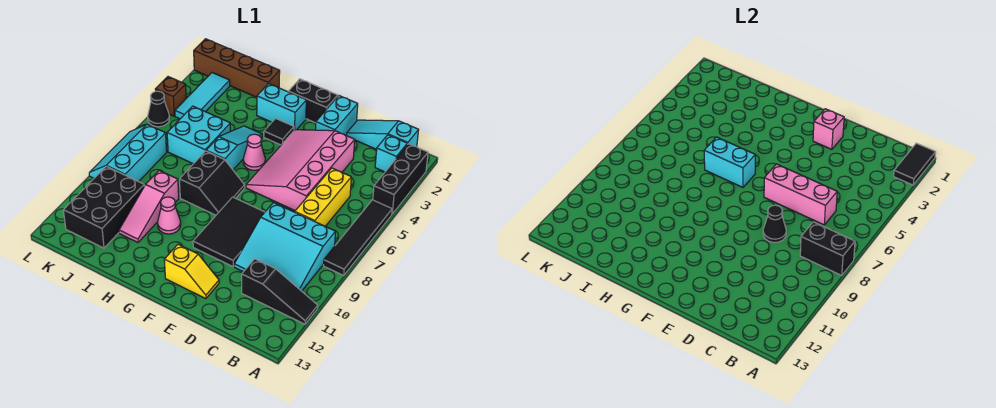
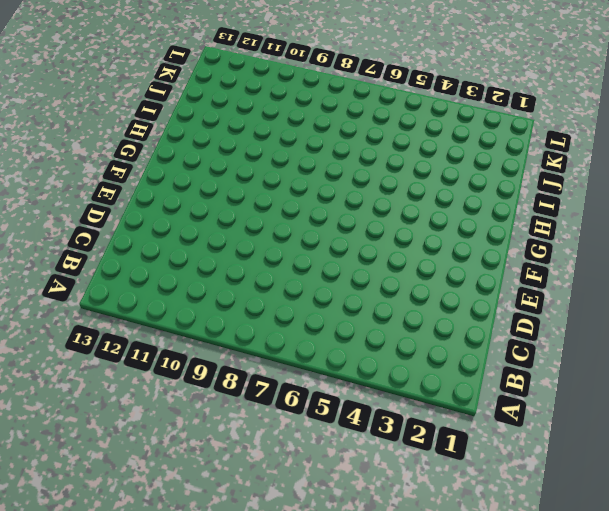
none -> black 1x3 brick [373,144,428,214]
none -> black 1x4 tile [323,200,392,275]
none -> black 1x3 slope [242,259,318,324]
none -> cyan 1x3 slope [347,120,419,149]

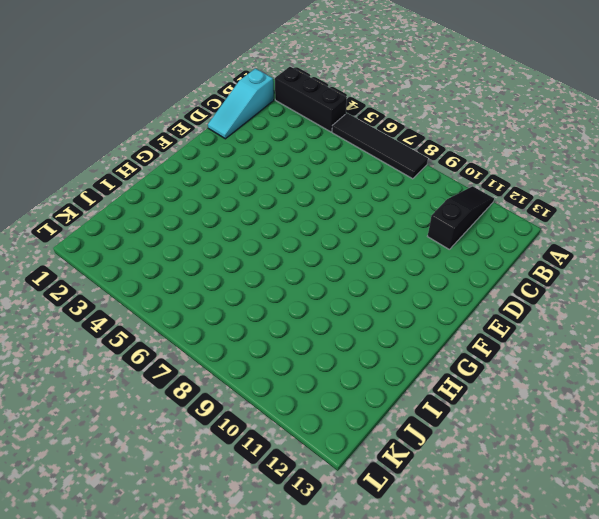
none -> cyan 1x1 brick [375,135,407,172]
none -> cyan 3x3 slope [234,203,335,291]
none -> yellow 1x3 brick [295,168,351,226]
none -> pink 3x4 slope [246,130,355,211]

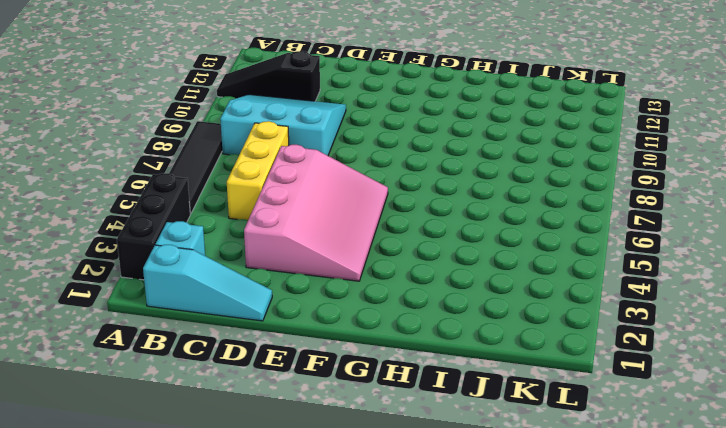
none -> cyan 1x2 brick [316,96,358,135]
none -> black 2x3 tile [193,197,265,266]
none -> yellow 1x2 slope [164,244,219,299]
none -> black 1x2 brick [288,79,338,123]

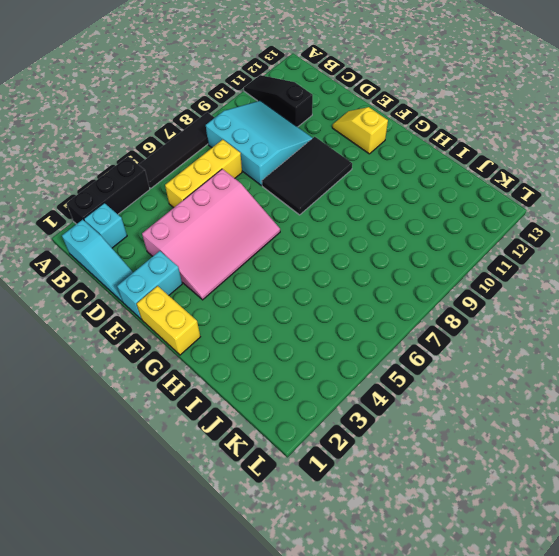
yellow 1x2 brick [137,286,200,355] -> black 1x2 brick [288,79,338,123]
none -> cyan 1x2 brick [257,84,306,130]
none -> black 1x1 tile [264,118,294,145]
none -> pink 1x1 cone [243,134,265,170]
none -> black 2x2 slope [180,151,245,215]

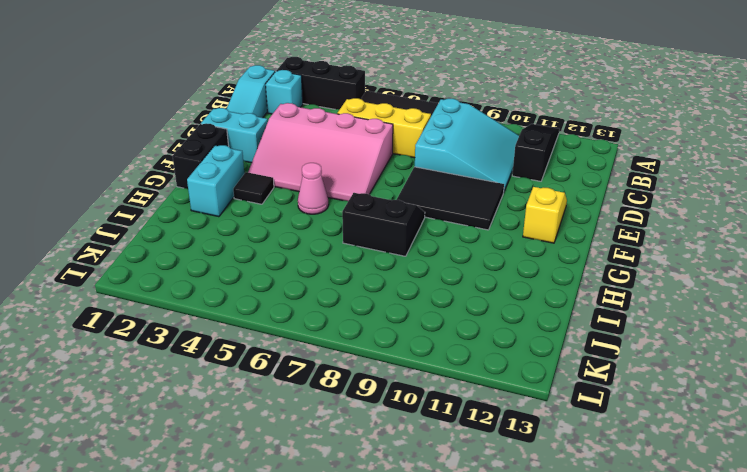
none -> cyan 1x3 slope [206,126,262,170]
none -> pink 1x1 cone [158,197,181,234]
none -> brown 1x4 brick [194,39,280,97]
none -> cyan 2x2 brick [167,106,231,164]

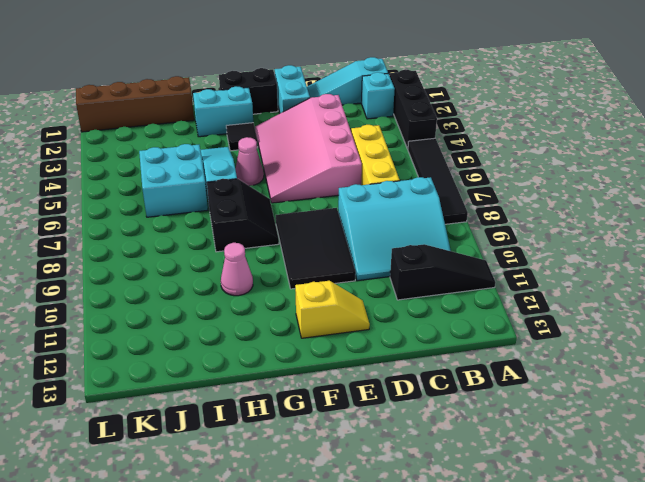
none -> pink 1x3 slope [119,171,179,242]
none -> black 2x3 brick [63,166,144,248]
none -> cyan 1x3 tile [175,73,230,119]
none -> cyan 2x3 slope [89,124,167,182]

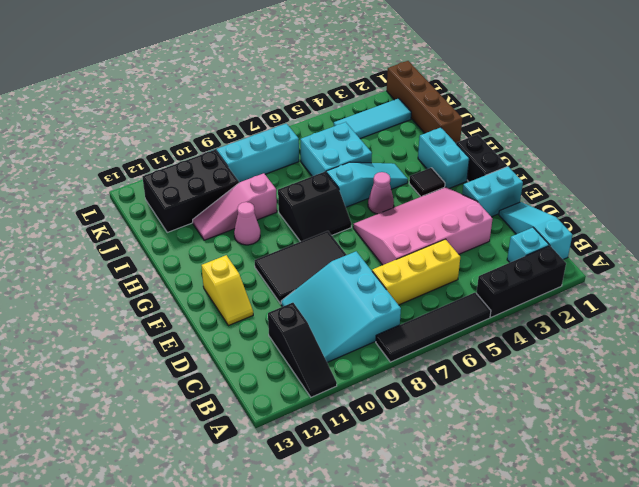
none -> brown 1x1 brick [155,77,186,116]
none -> black 1x1 cone [148,91,169,127]
none -> black 1x2 tile [894,143,936,185]
none -> black 1x2 brick [800,222,855,275]

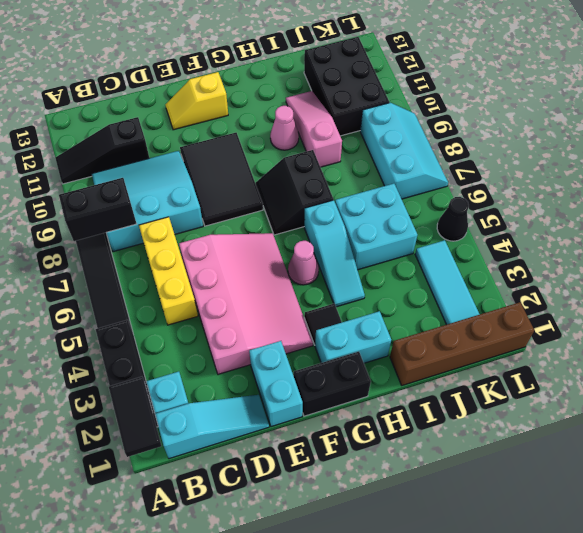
none -> brown 1x1 brick [155,77,186,116]
none -> pink 1x3 brick [764,164,837,225]
none -> black 1x1 cone [763,205,786,242]
none -> pink 1x1 brick [813,109,844,149]

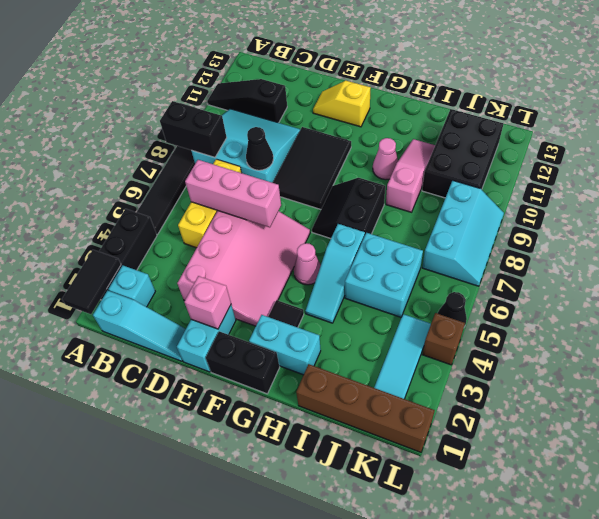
none -> cyan 1x2 brick [704,137,755,187]

